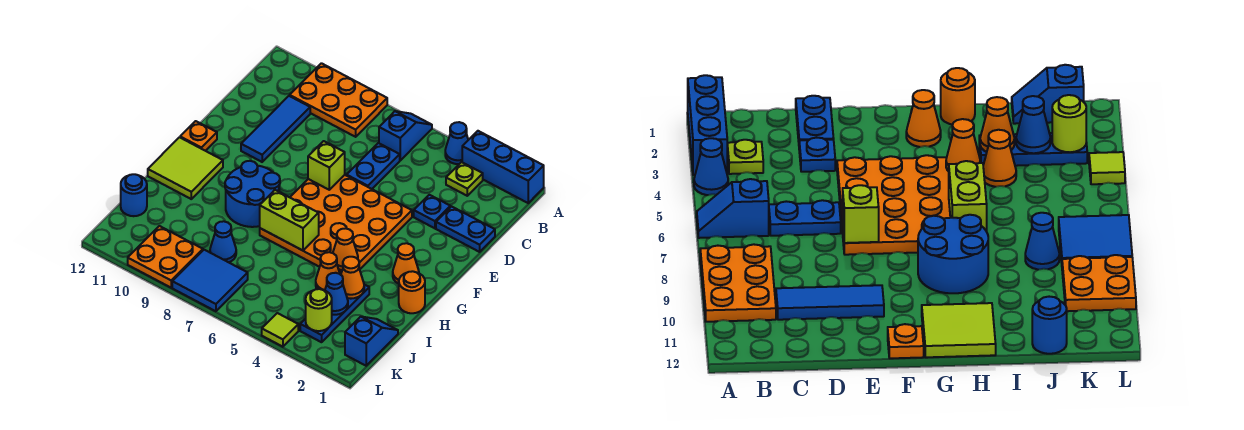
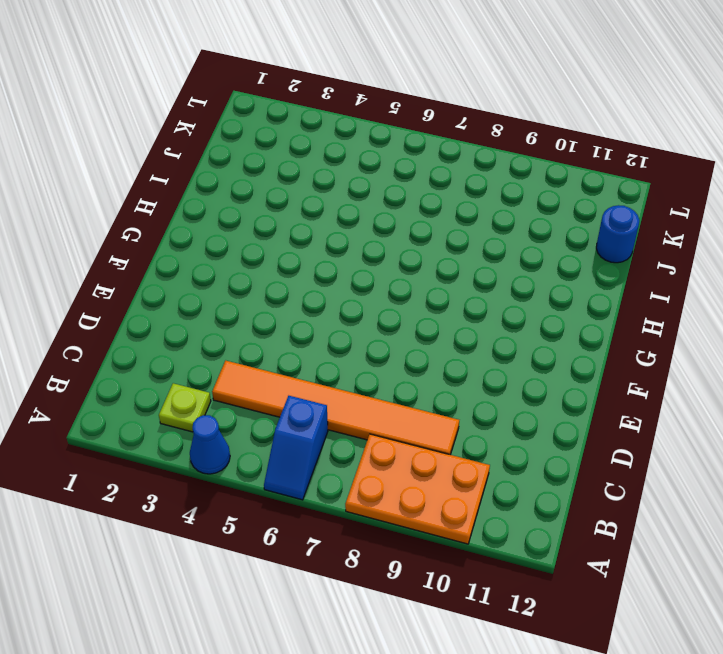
orange 1x6 tile [212,361,459,455] -> blue 1x2 plate [347,143,400,189]
none -> blue 1x3 brick [462,131,544,203]
none -> blue 1x3 tile [241,96,310,162]
none -> blue 1x2 plate [436,207,495,252]

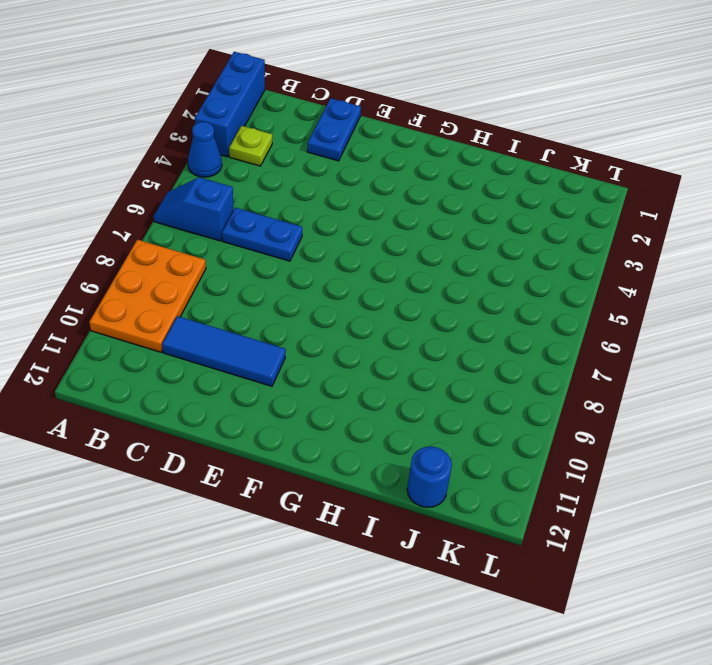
none -> blue 1x1 plate [414,195,450,228]
none -> orange 4x4 plate [260,175,412,275]
none -> orange 1x1 plate [180,121,217,151]

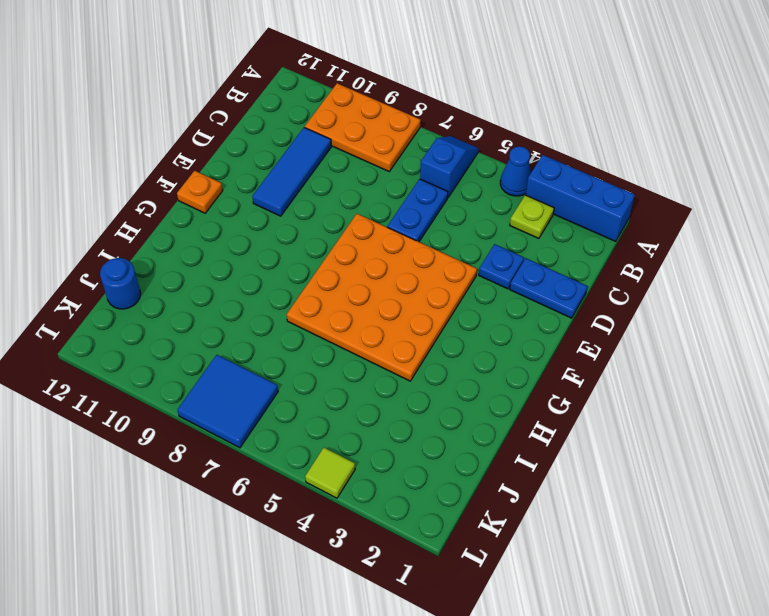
none -> orange 1x1 cone [393,243,419,284]
none -> blue 2x2 round brick [225,161,280,227]
none -> lime 2x2 tile [148,137,223,199]

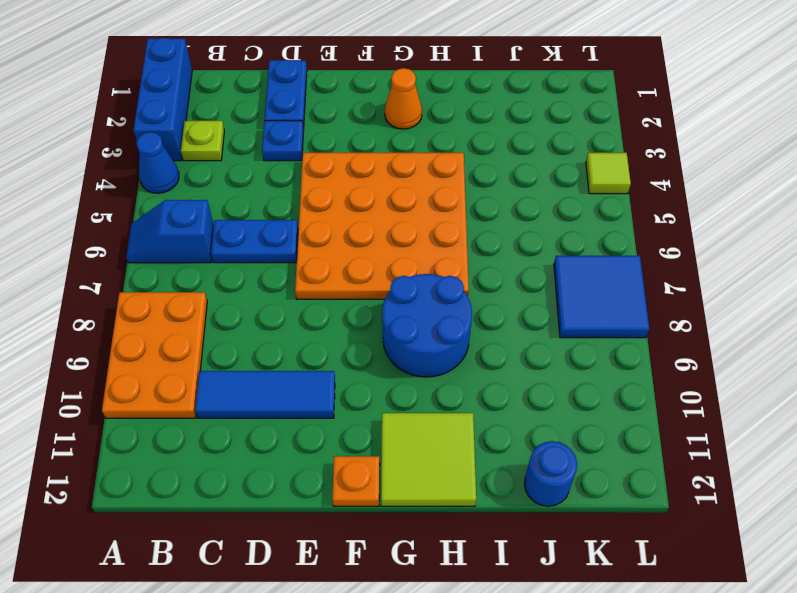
none -> orange 1x1 round brick [399,271,425,313]
none -> blue 1x3 plate [300,285,369,342]
none -> orange 1x1 cone [316,252,340,291]

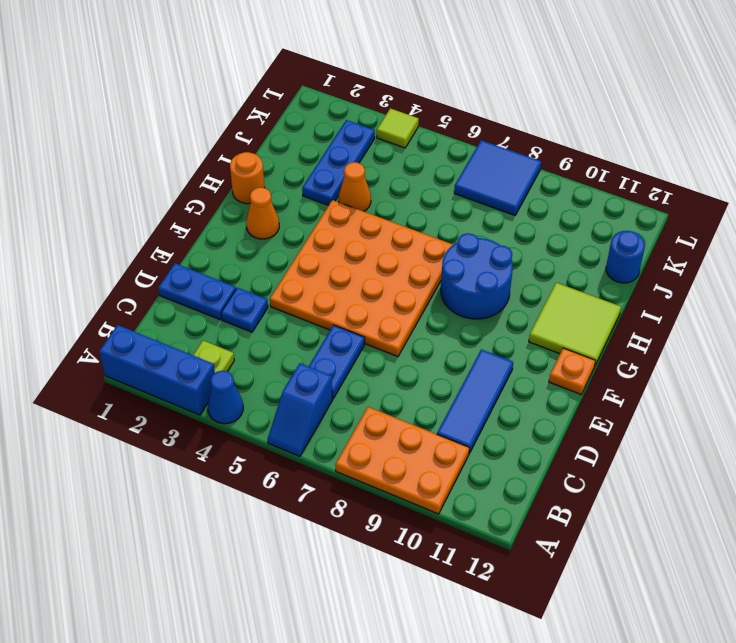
none -> blue 1x2 slope [345,317,398,366]
none -> blue 1x1 cone [210,221,236,262]
none -> orange 2x2 plate [128,226,203,288]

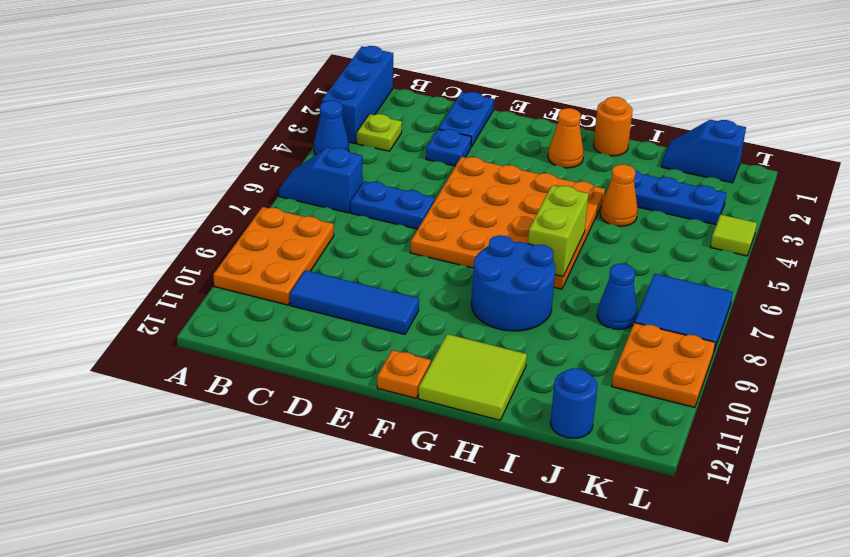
none -> lime 1x1 brick [308,141,345,190]
none -> orange 1x1 cone [333,228,358,270]
none -> orange 1x1 cone [341,257,364,299]

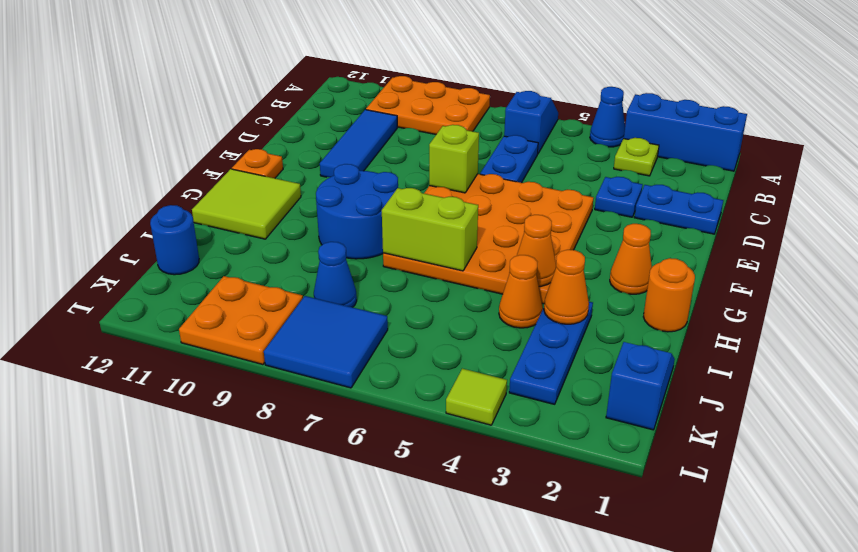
none -> blue 1x1 cone [325,273,348,315]
none -> lime 1x1 round brick [306,289,332,331]

